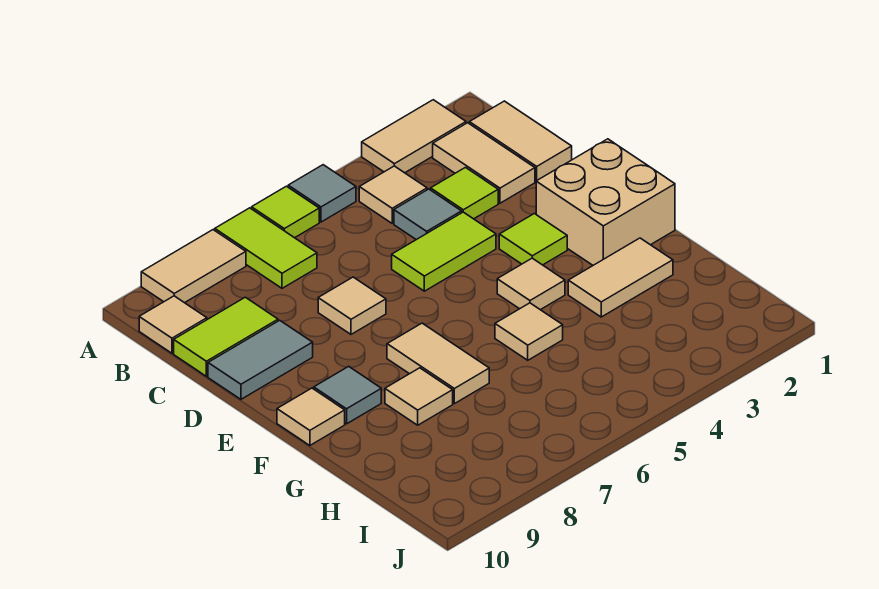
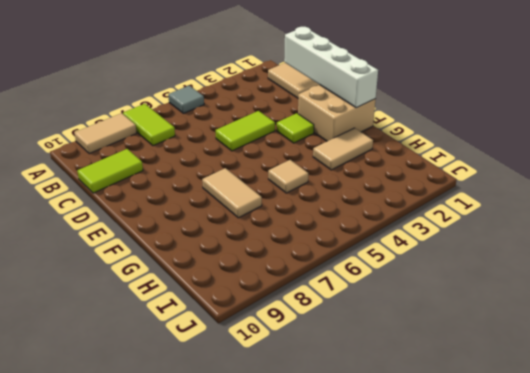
white 1x4 brick [284,27,378,108] -> none
none -> tan 1x2 tile [362,100,466,173]
none -> lime 1x1 tile [252,186,319,238]
none -> tan 1x2 tile [433,123,535,203]

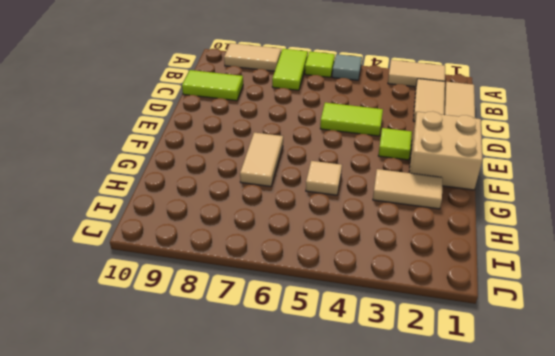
none -> tan 1x1 tile [359,166,427,223]
none -> tan 1x1 tile [139,296,207,353]
none -> lime 1x1 tile [431,168,498,219]

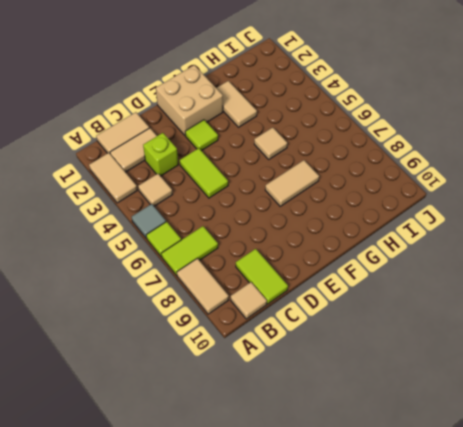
lime 1x1 brick [143,133,178,176] -> lime 1x1 tile [431,168,498,219]
none -> grey 1x1 tile [394,189,462,240]
none -> tan 1x1 tile [318,277,386,334]
none -> grey 1x2 tile [208,320,313,399]

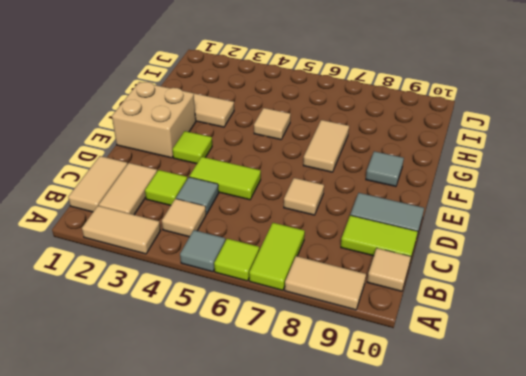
none -> tan 1x1 tile [497,258,565,310]
none -> tan 1x1 tile [277,388,345,446]
none -> tan 1x1 tile [385,368,453,425]

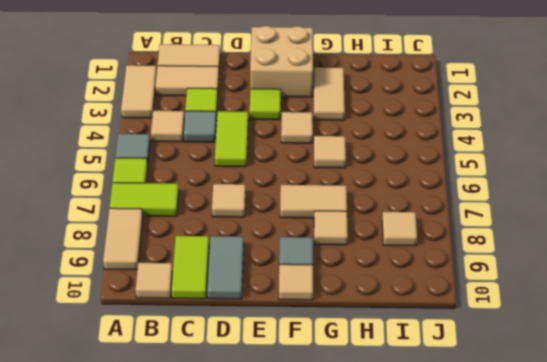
tan 1x1 tile [382,212,417,246] -> none

